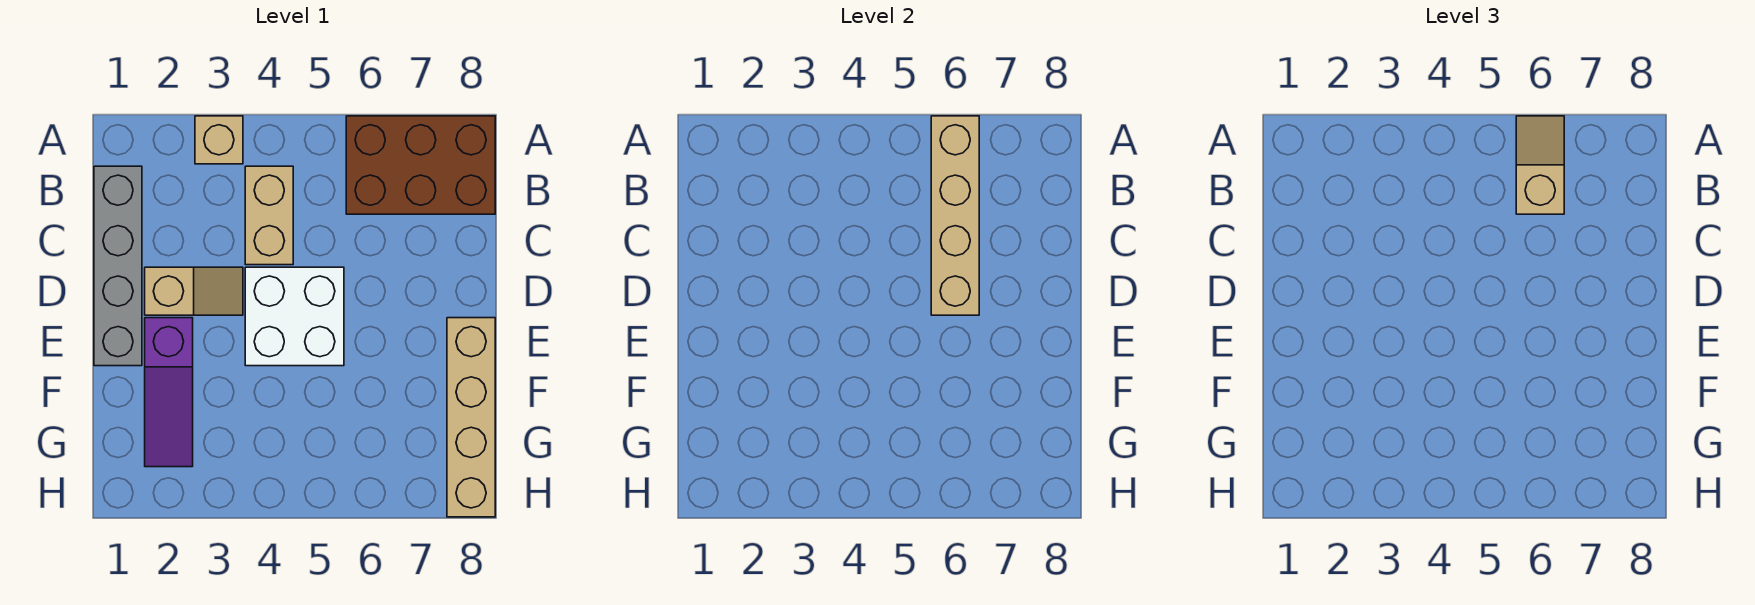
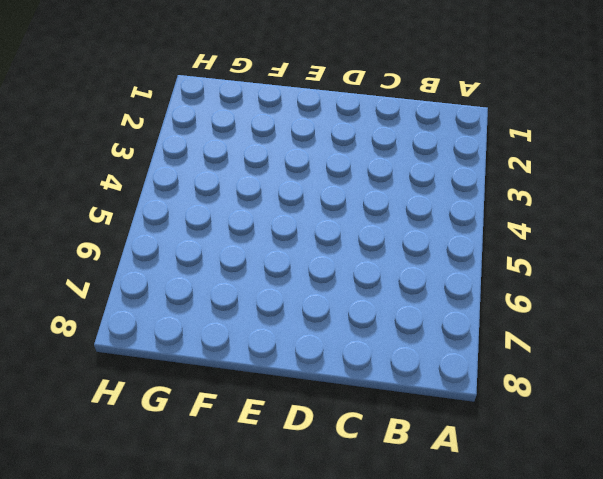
none -> tan 1x1 brick [195,116,243,164]
none -> brown 2x3 brick [346,116,495,214]

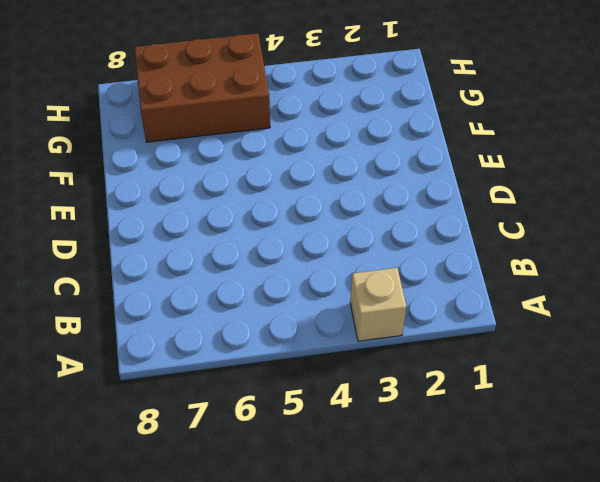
brown 2x3 brick [134,33,270,142] -> brown 2x3 brick moved to [346,116,495,214]
none -> grey 1x4 brick [94,166,142,366]
none -> tan 1x2 brick [245,166,293,265]

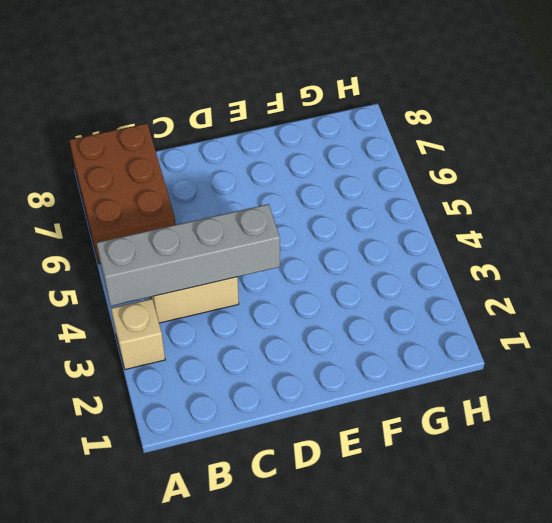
grey 1x4 brick [97,204,280,306] -> grey 1x4 brick moved to [94,166,142,366]
none -> tan 1x2 slope [145,267,243,315]
none -> white 2x2 brick [245,267,344,366]

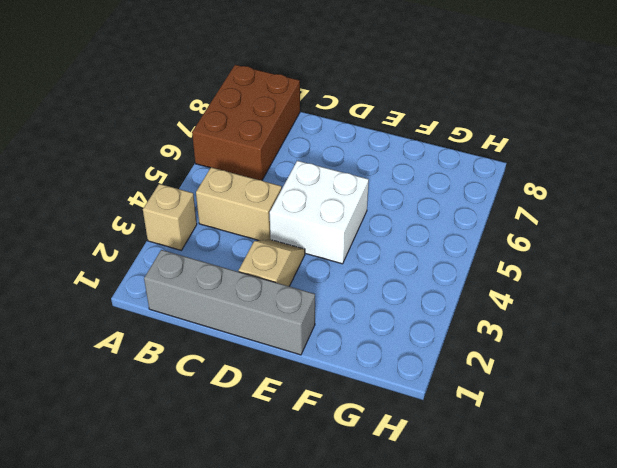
none -> purple 1x3 slope [145,318,193,467]
none -> tan 1x4 brick [447,318,495,517]

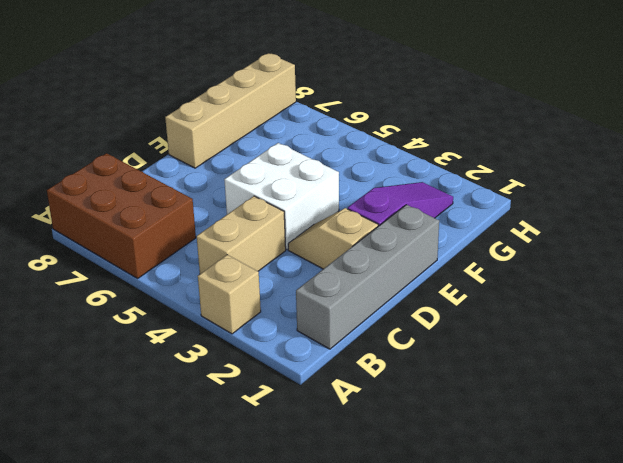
none -> tan 1x4 brick [931,116,979,315]
none -> tan 1x2 slope [1516,116,1564,214]

